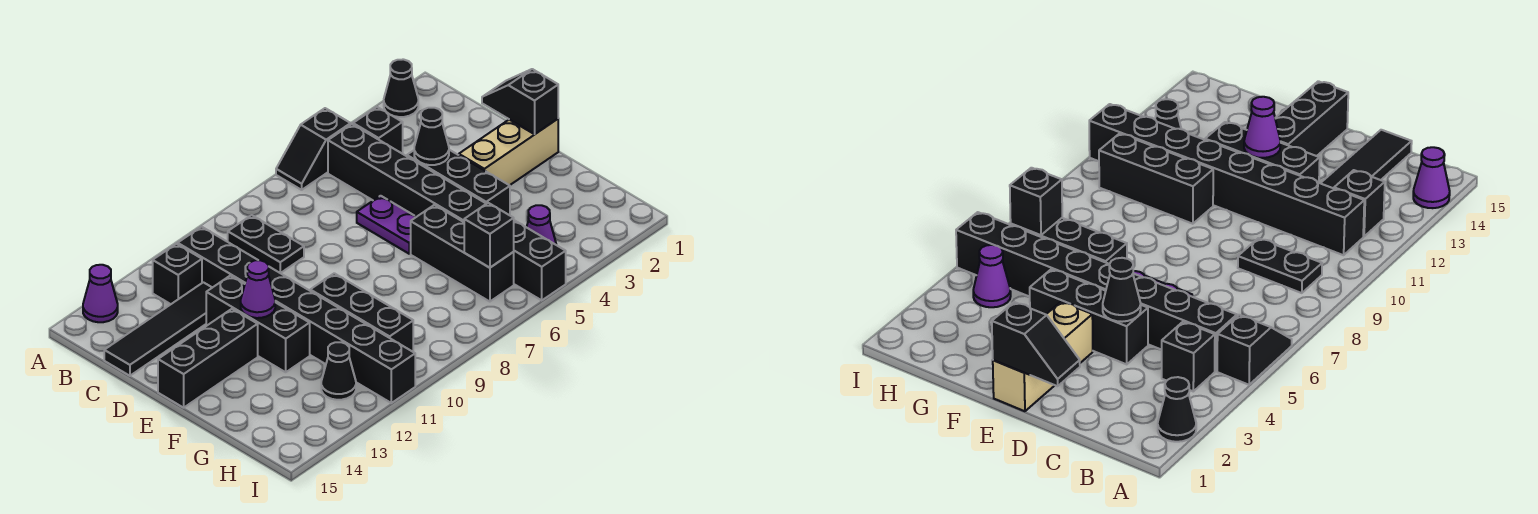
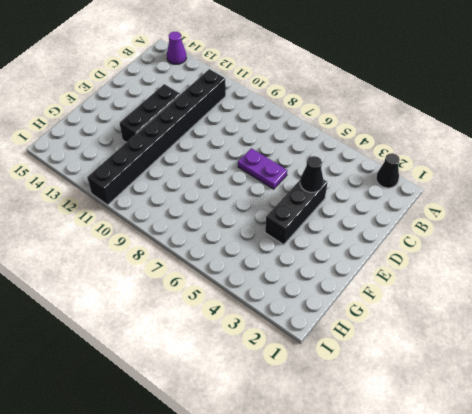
purple 1x2 plate [238,148,287,189] -> purple 1x2 plate turned to [357,196,416,254]
none -> black 1x2 slope [276,108,351,190]
none -> black 1x1 brick [353,107,403,154]
none -> black 1x8 brick [328,124,566,300]

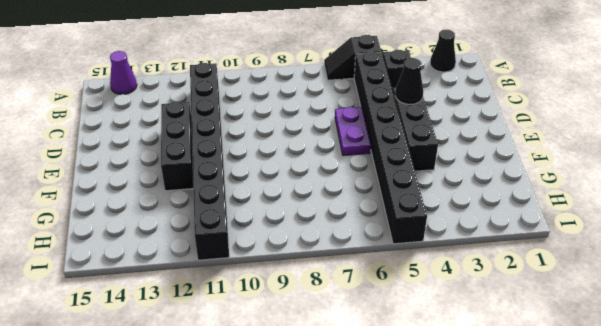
none -> black 1x2 plate [228,215,304,273]
none -> black 1x1 brick [153,244,202,304]
none -> black 1x4 tile [104,282,212,376]

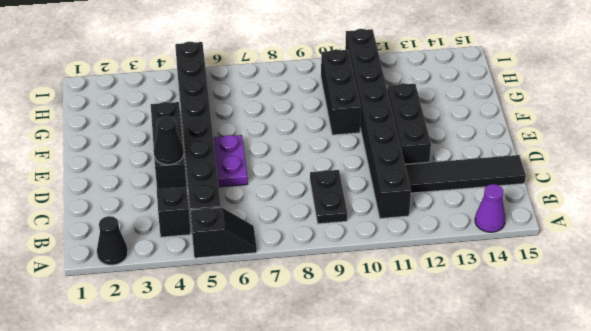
none -> black 1x1 brick [153,244,202,304]
none -> tan 1x3 brick [459,119,558,185]
none -> black 1x3 brick [158,309,258,408]

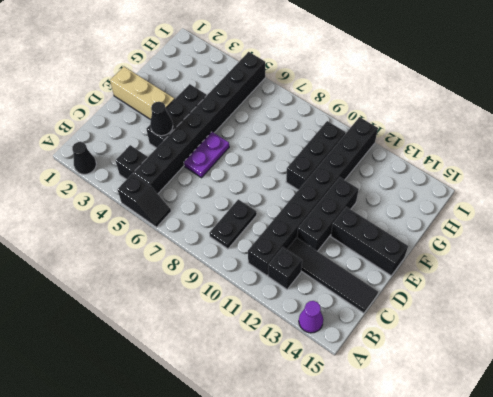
none -> black 1x3 brick [411,205,514,302]
none -> purple 1x1 cone [527,205,556,245]
none -> black 1x1 cone [321,342,356,400]

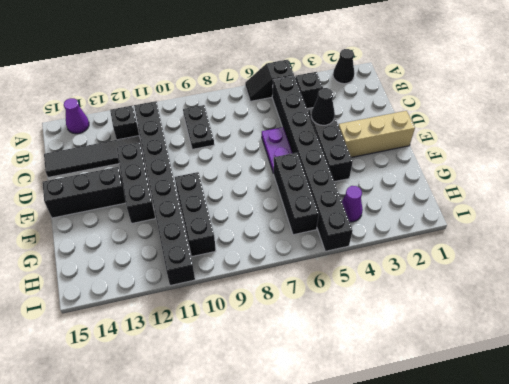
none -> black 1x1 cone [321,342,356,400]
none -> black 1x2 slope [482,69,558,134]
none -> purple 1x1 cone [241,260,275,318]

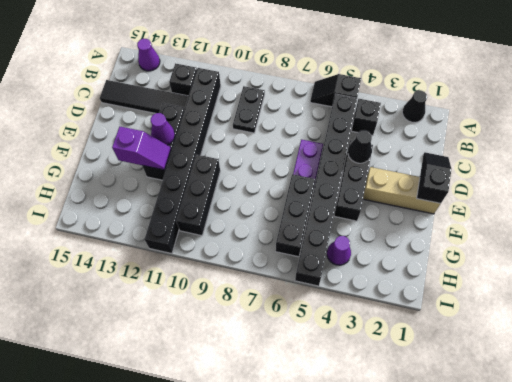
purple 1x2 slope [112,127,171,170] -> none
none -> black 1x3 brick [158,309,258,408]
none -> black 1x1 cone [321,342,356,400]
none -> black 1x1 brick [464,203,514,268]

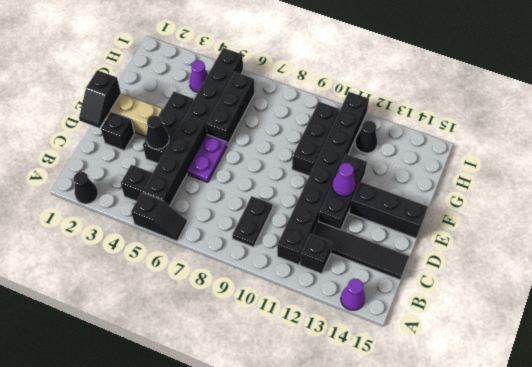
black 1x1 brick [101,112,134,150] -> black 1x1 brick moved to [464,203,514,268]

